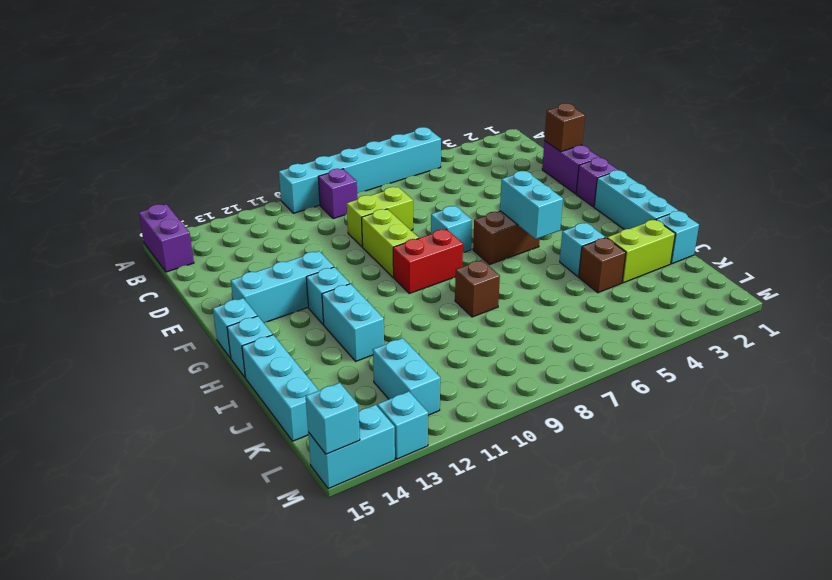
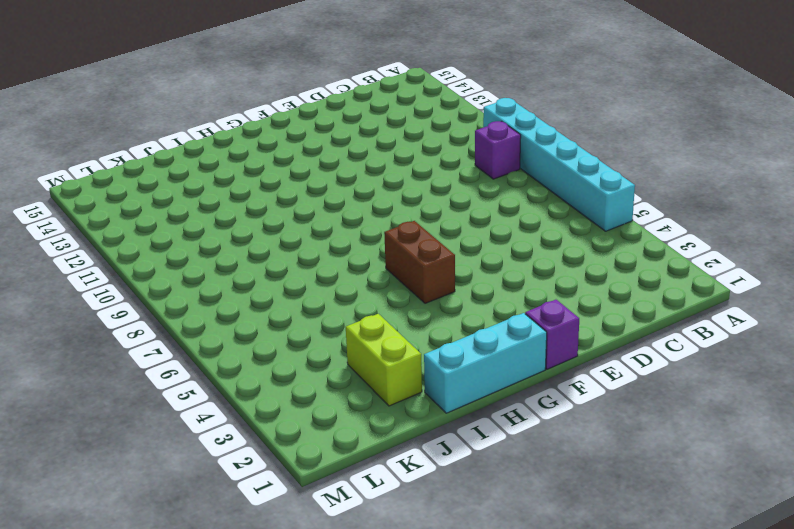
none -> purple 1x2 brick [139,204,194,272]
none -> purple 1x2 brick [542,141,600,194]
none -> lime 1x2 brick [347,187,413,247]

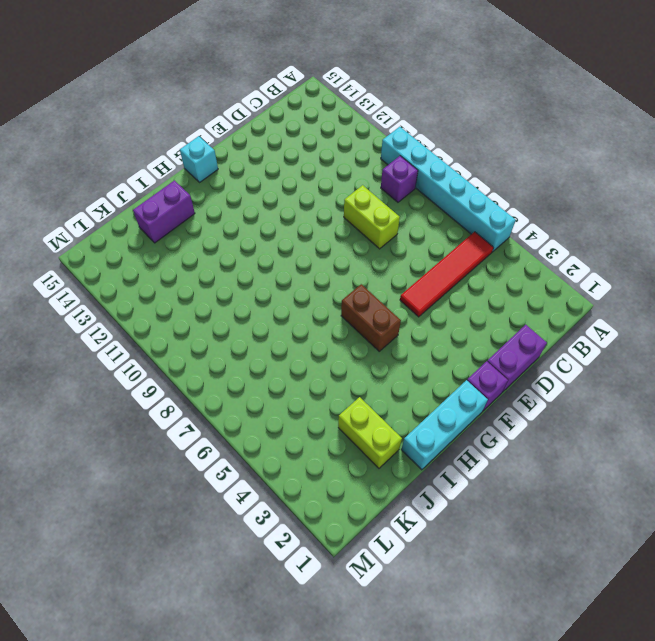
red 1x4 tile [400,232,493,317] -> none
purple 1x2 brick [133,180,195,243] -> purple 1x2 brick moved to [139,204,194,272]
none -> lime 1x2 brick [362,209,419,277]
none -> cyan 1x1 brick [431,206,472,252]
none -> cyan 1x3 brick [231,251,334,323]

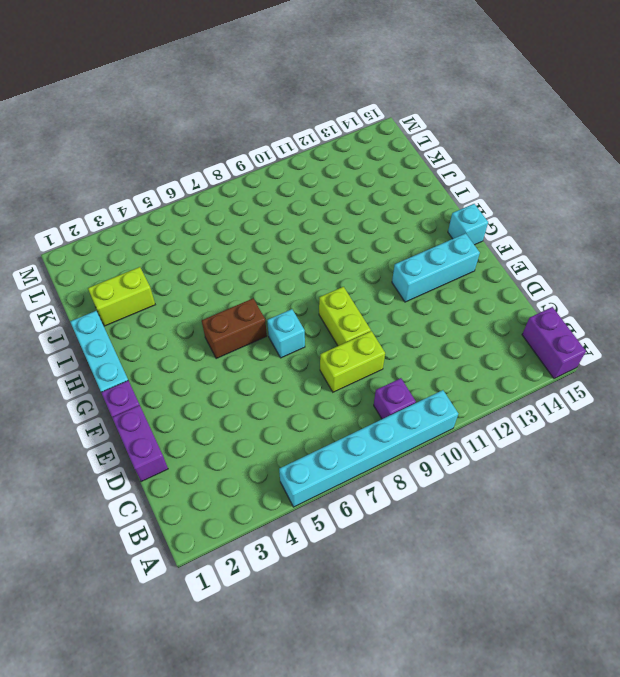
none -> red 1x2 brick [393,229,463,293]
none -> cyan 1x1 brick [306,267,350,325]
none -> cyan 1x2 brick [322,284,384,361]

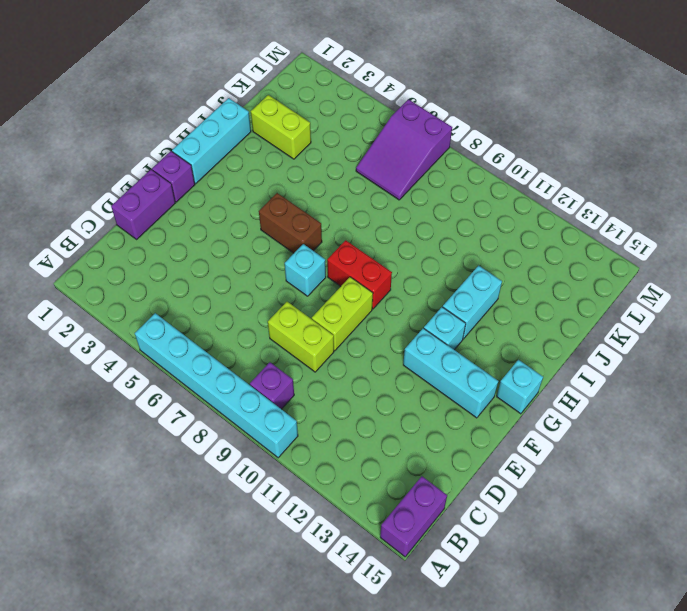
purple 2x3 slope [356,99,452,200] -> none
none -> cyan 1x1 brick [227,316,273,377]
none -> cyan 1x1 brick [560,223,605,277]
none -> brown 1x1 brick [455,260,500,317]

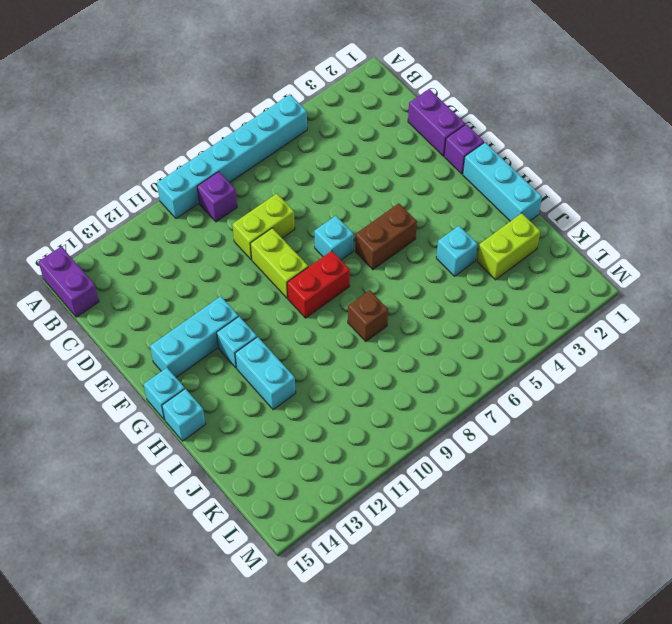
none -> cyan 1x3 brick [242,335,319,441]
none -> cyan 1x1 brick [656,211,699,264]
none -> brown 1x1 brick [579,238,626,293]

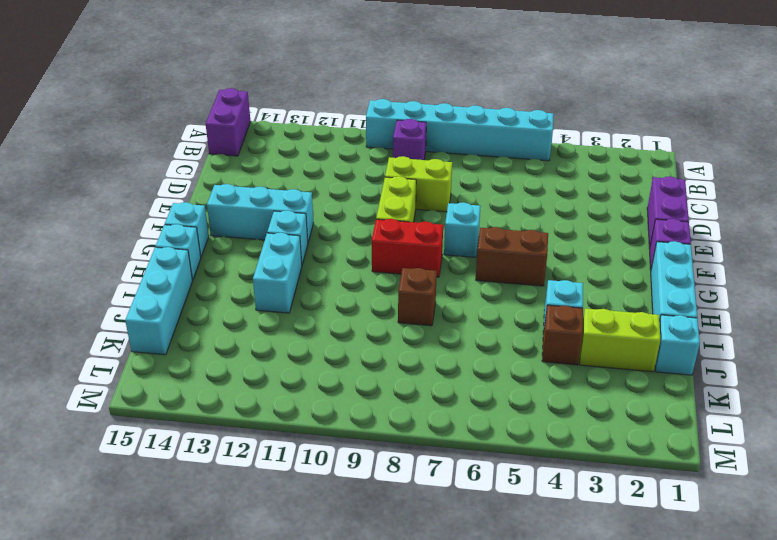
none -> cyan 1x2 brick [373,338,440,415]
none -> cyan 1x1 brick [377,391,428,459]
none -> cyan 1x2 brick [308,405,395,489]

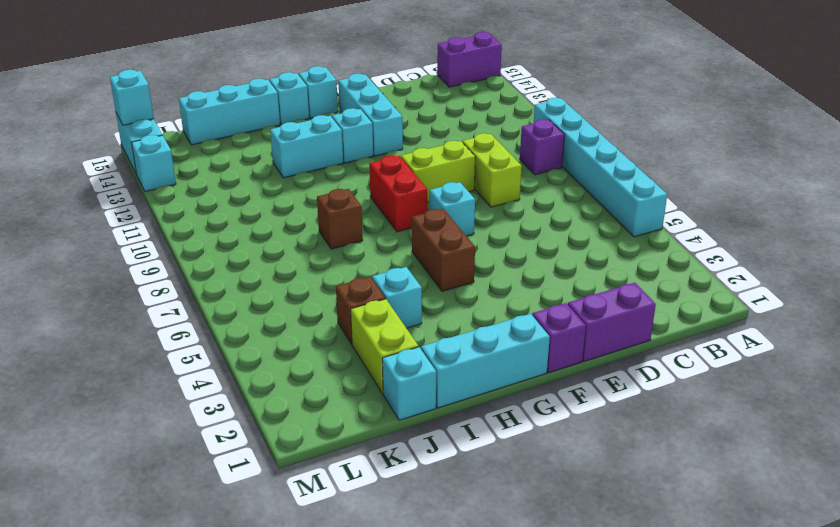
none -> cyan 1x2 brick [373,338,440,415]
none -> brown 1x1 brick [544,103,585,152]
none -> cyan 1x2 brick [500,171,563,239]

